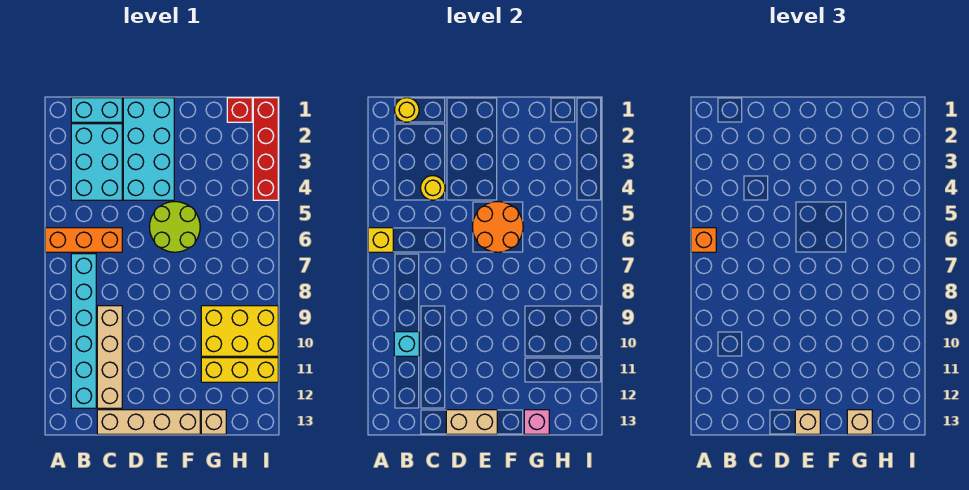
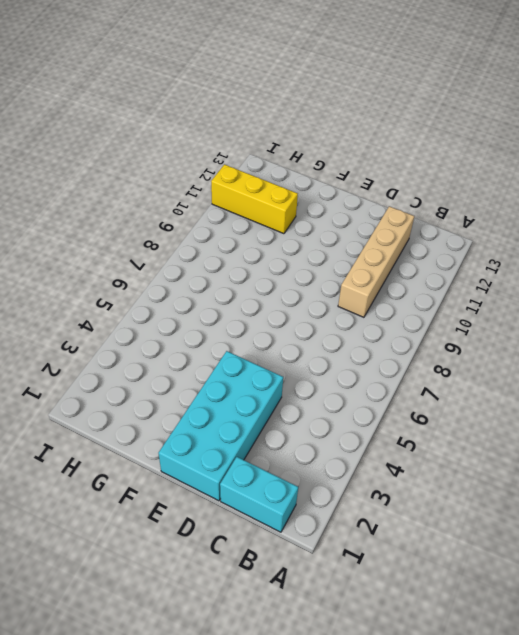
none -> orange 1x3 brick [45,228,122,252]
none -> cyan 2x3 brick [71,124,122,200]
none -> cyan 1x6 brick [71,254,96,408]

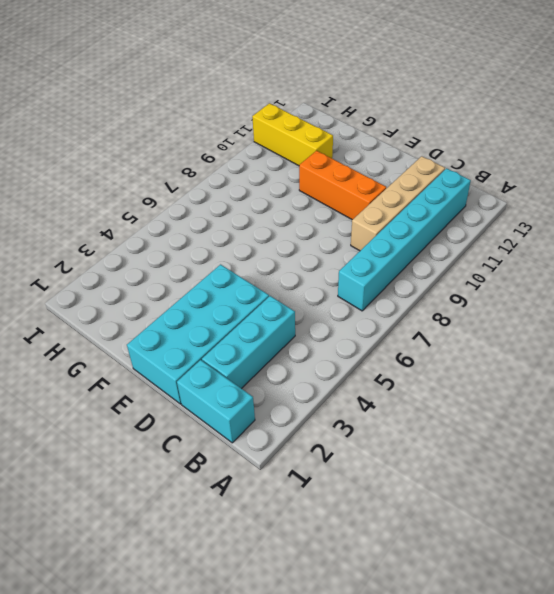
cyan 1x3 brick [202,296,295,389] -> cyan 2x3 brick [71,124,122,200]
orange 1x3 brick [299,151,386,220] -> orange 1x3 brick moved to [45,228,122,252]
none -> tan 1x4 brick [97,410,200,434]
none -> lime 2x2 round brick [149,202,200,252]
none -> yellow 2x3 brick [201,306,278,356]

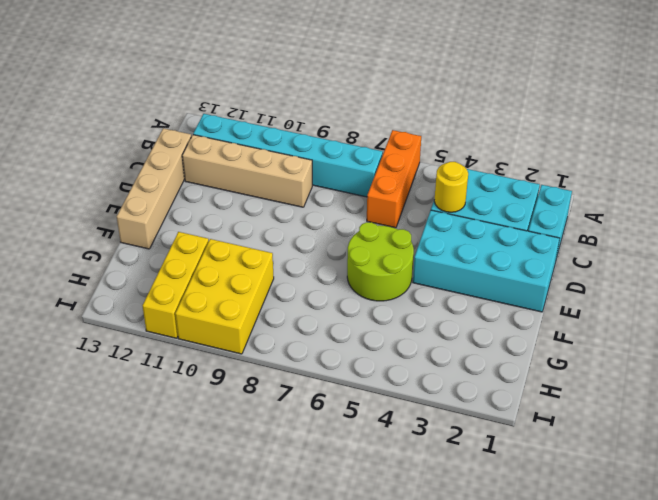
none -> tan 1x1 brick [201,410,226,434]
none -> red 1x1 brick [227,98,252,122]
none -> red 1x4 brick [253,98,278,200]

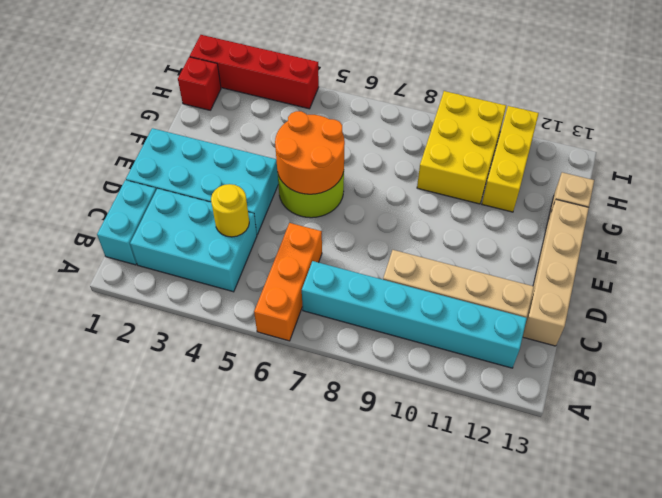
none -> yellow 1x1 brick [368,228,393,252]
none -> yellow 1x1 round brick [395,98,419,122]
none -> cyan 1x1 brick [394,332,419,356]

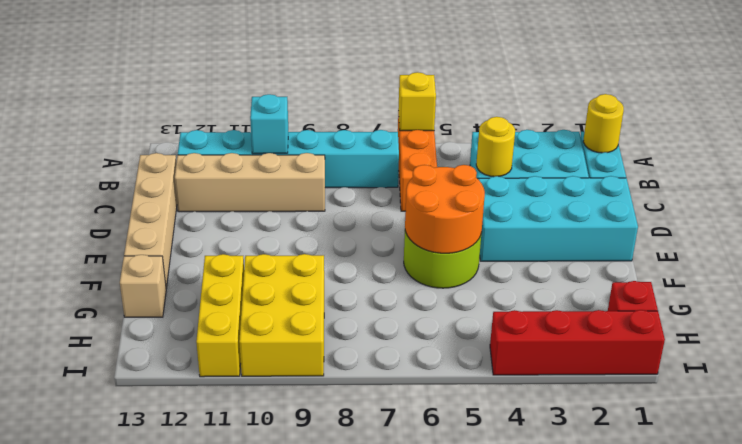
none -> tan 1x2 brick [446,410,497,434]
none -> pink 1x1 brick [524,410,549,434]
none -> orange 1x1 brick [691,228,716,252]

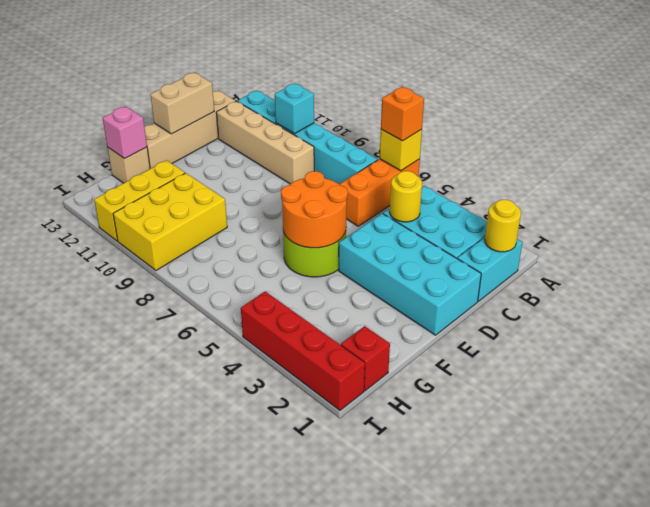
none -> tan 1x1 brick [795,410,820,434]
none -> tan 1x1 brick [847,410,872,434]

